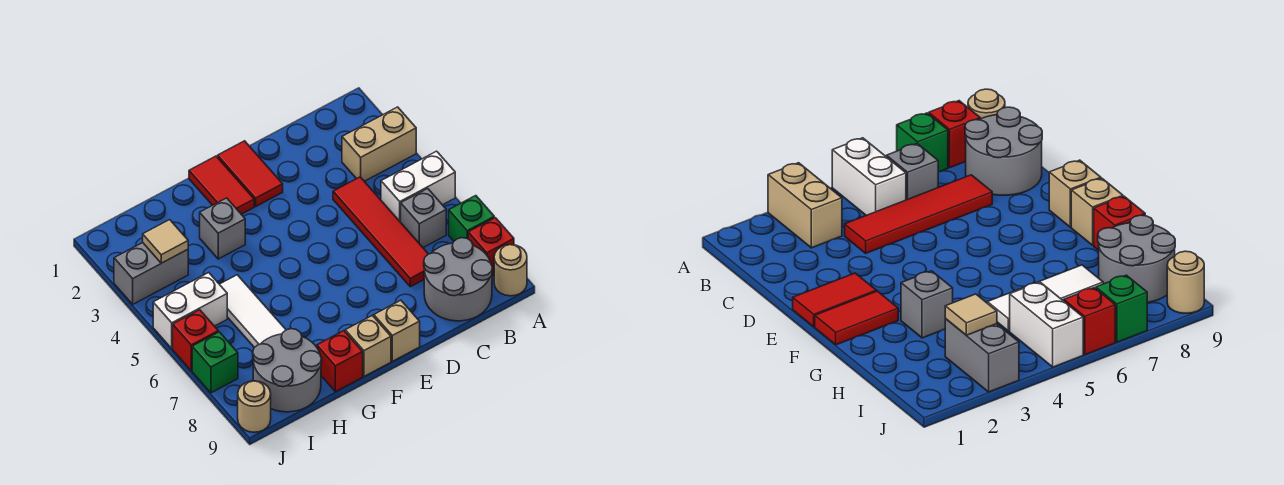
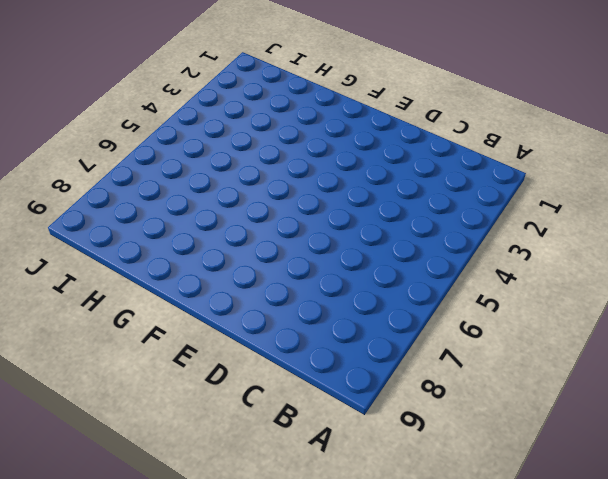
none -> tan 1x2 brick [342,107,416,181]
none -> white 1x2 brick [381,151,455,222]
none -> green 1x1 brick [449,196,494,241]

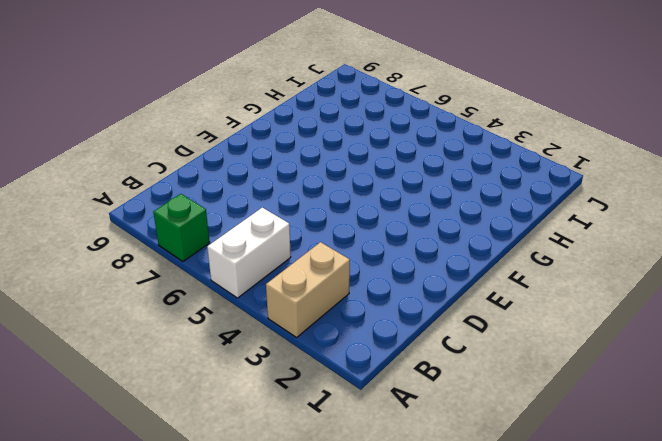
none -> red 1x1 brick [468,218,514,276]
none -> tan 1x1 round brick [494,245,527,296]
none -> grey 1x1 brick [401,189,446,248]

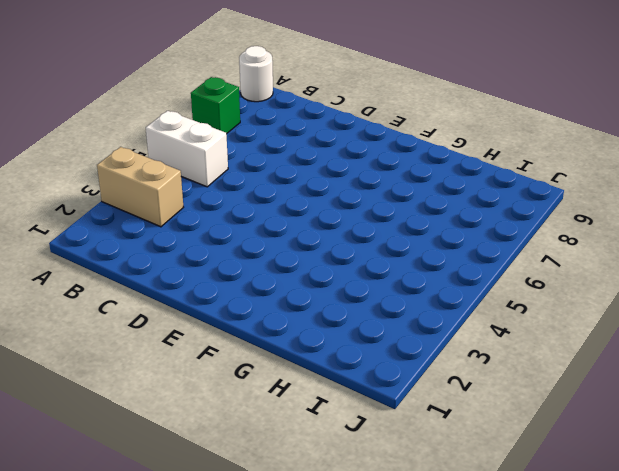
white 1x1 round brick [239,46,273,102] -> tan 1x1 round brick [494,245,527,296]
none -> red 1x1 brick [468,218,514,276]
none -> grey 1x1 brick [401,189,446,248]
none -> grey 2x2 round brick [424,238,493,321]

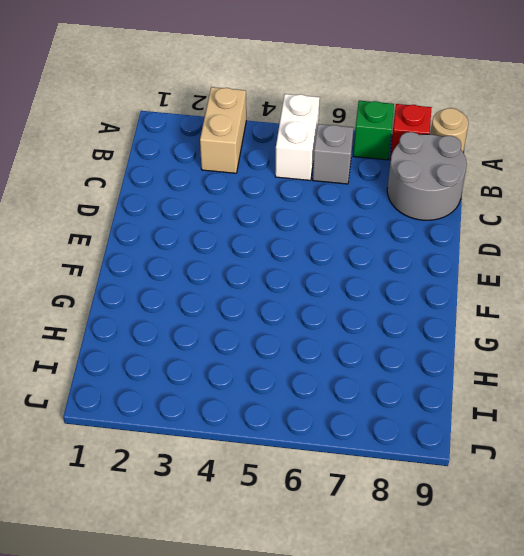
none -> red 1x4 tile [333,177,428,287]
none -> red 1x2 tile [218,141,283,206]
none -> tan 1x1 brick [374,300,420,361]

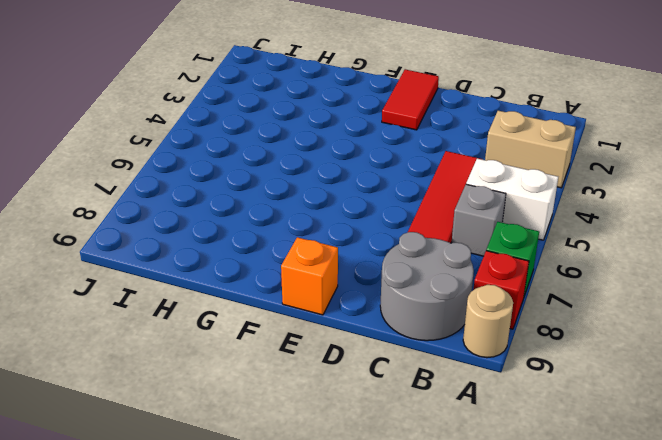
orange 1x1 brick [281,237,338,315] -> tan 1x1 brick [374,300,420,361]
none -> red 1x2 tile [189,156,254,214]
none -> tan 1x1 brick [345,315,391,376]
none -> grey 1x1 brick [200,198,245,259]

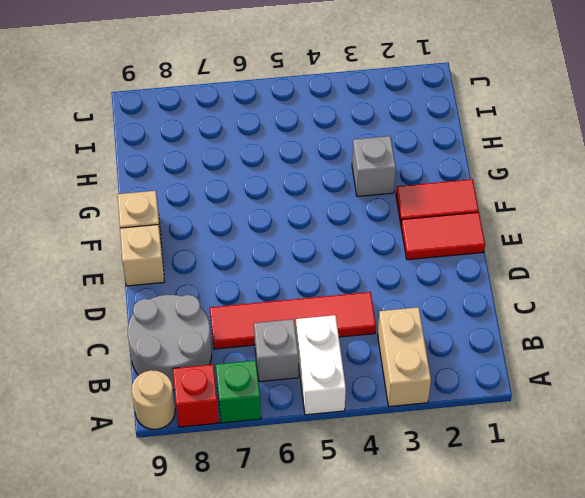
none -> red 1x1 brick [317,331,363,392]
none -> white 1x3 tile [220,275,286,348]
none -> grey 2x2 round brick [253,329,322,412]

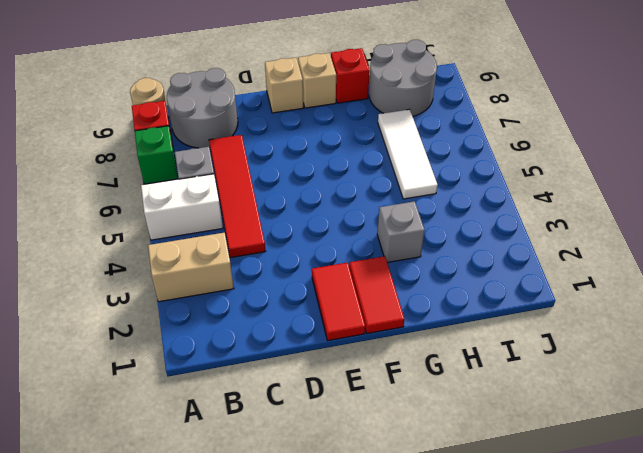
none -> grey 1x2 brick [114,243,188,304]
none -> white 1x2 brick [153,273,227,349]
none -> red 1x1 brick [173,310,218,371]

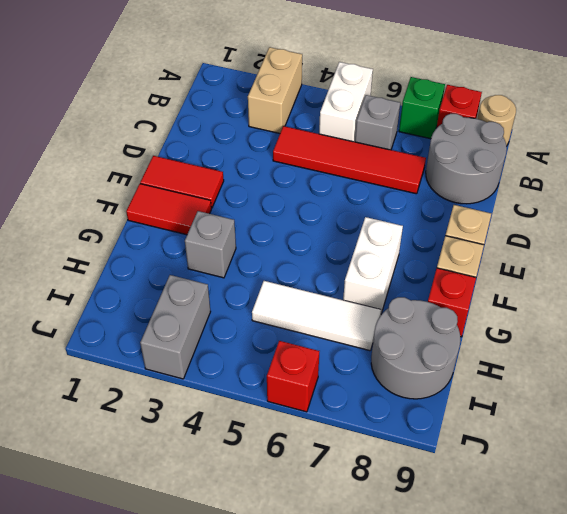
white 1x2 brick [343,217,403,314] -> white 1x2 brick moved to [153,273,227,349]
none -> green 1x1 brick [192,332,238,393]
none -> tan 1x1 round brick [238,381,271,432]
none -> tan 1x1 tile [143,220,188,263]

